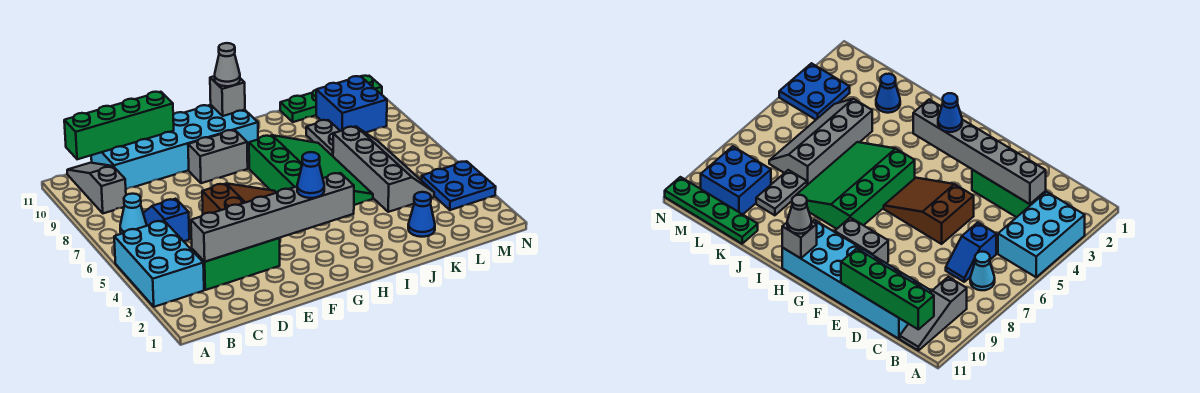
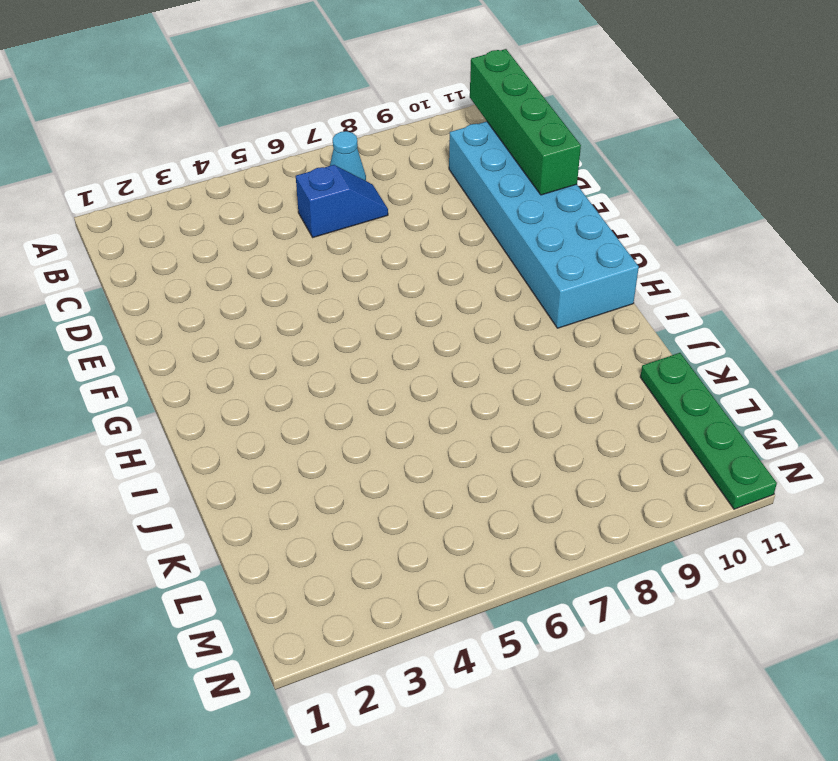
none -> cyan 2x3 brick [114,221,204,307]
none -> grey 1x3 slope [67,163,126,213]
none -> green 1x3 brick [192,238,280,290]

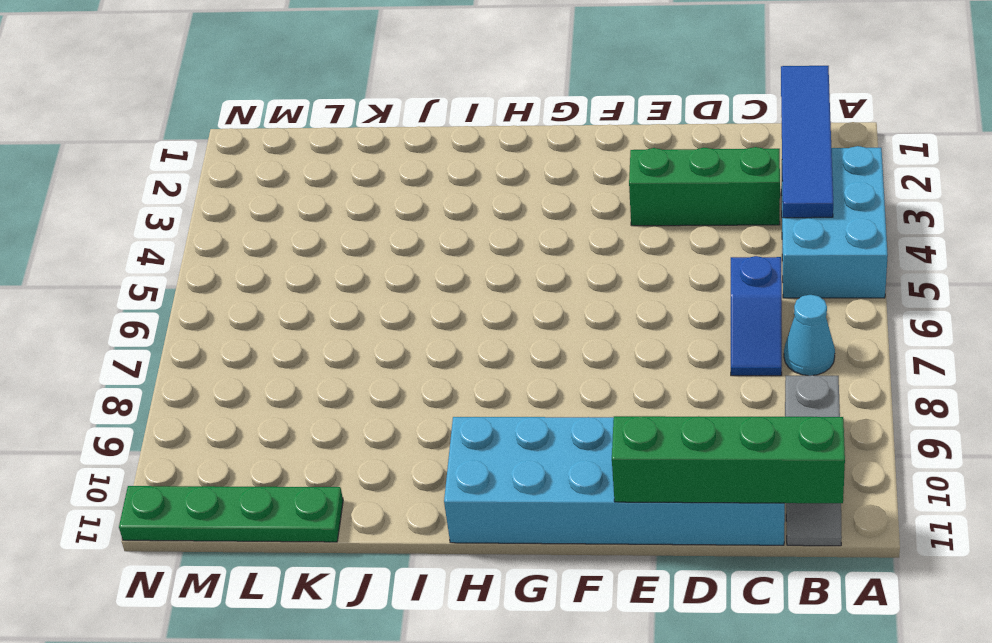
blue 1x4 tile [781,66,833,218] -> none
none -> brown 2x3 slope [202,183,276,214]
none -> grey 1x2 brick [188,130,248,183]
none -> green 3x4 slope [249,135,373,205]

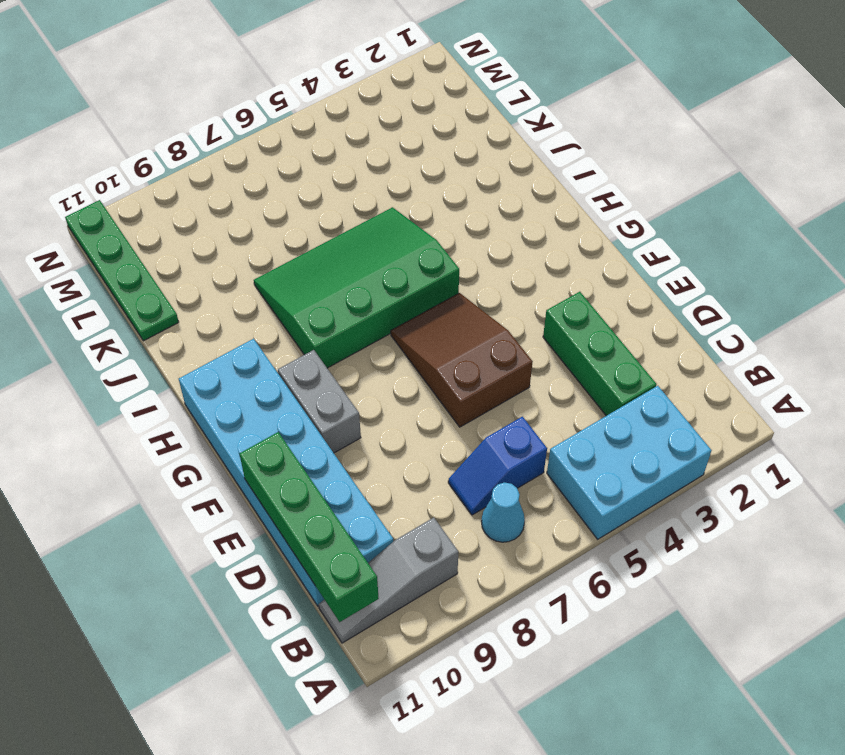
none -> blue 1x1 cone [408,192,435,237]
none -> grey 2x4 slope [333,127,434,212]
none -> grey 1x2 plate [306,120,340,156]

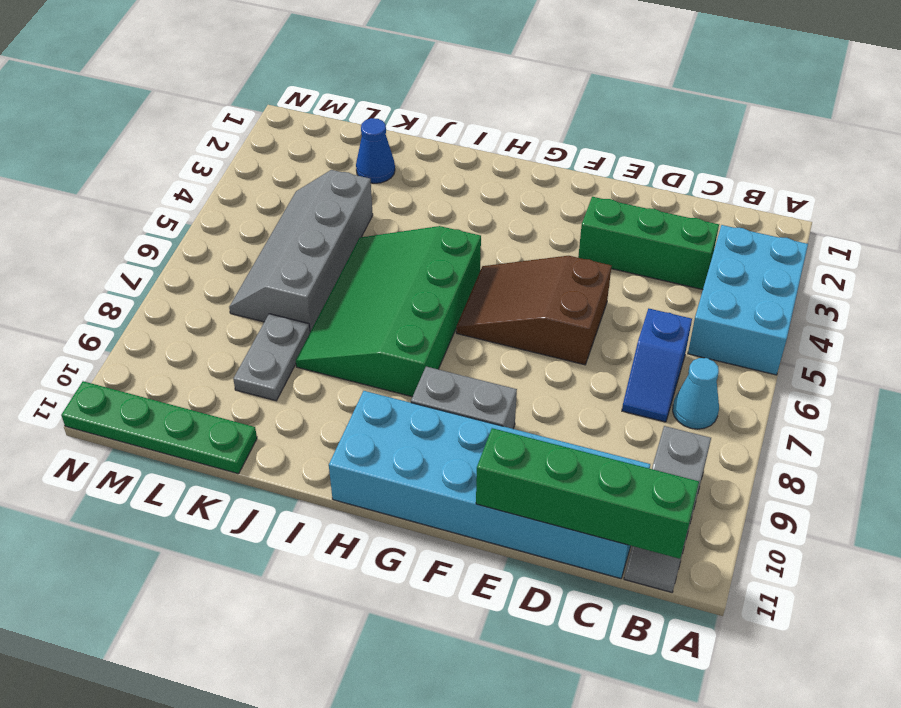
none -> blue 2x2 brick [316,76,387,133]
none -> blue 2x2 plate [422,161,496,210]
none -> grey 1x6 brick [191,173,354,262]

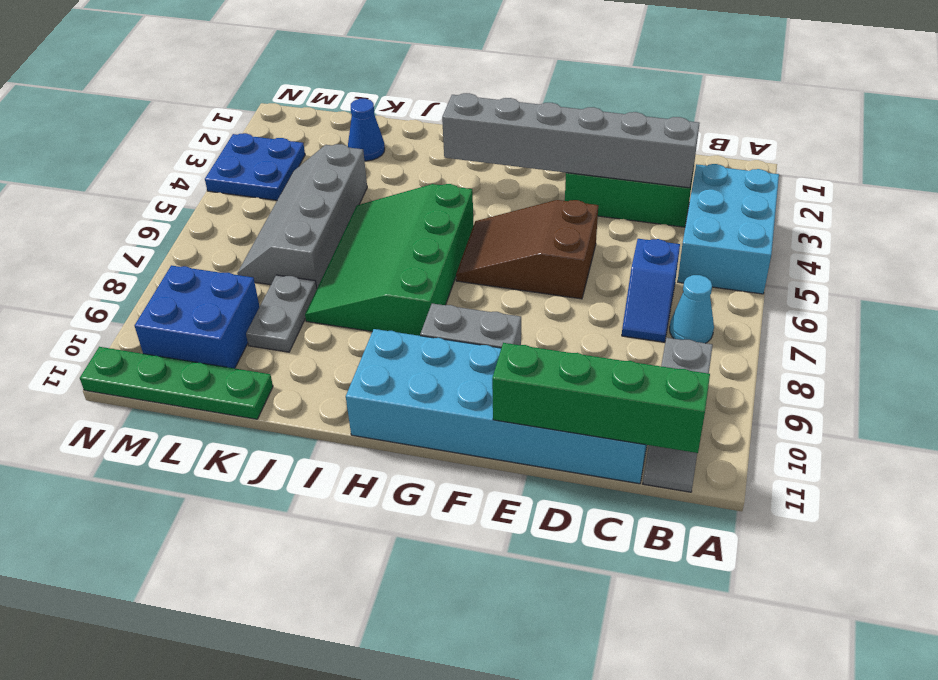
none -> grey 1x1 brick [210,76,245,116]
none -> blue 1x1 cone [297,152,324,198]
none -> grey 1x1 cone [215,43,240,86]

